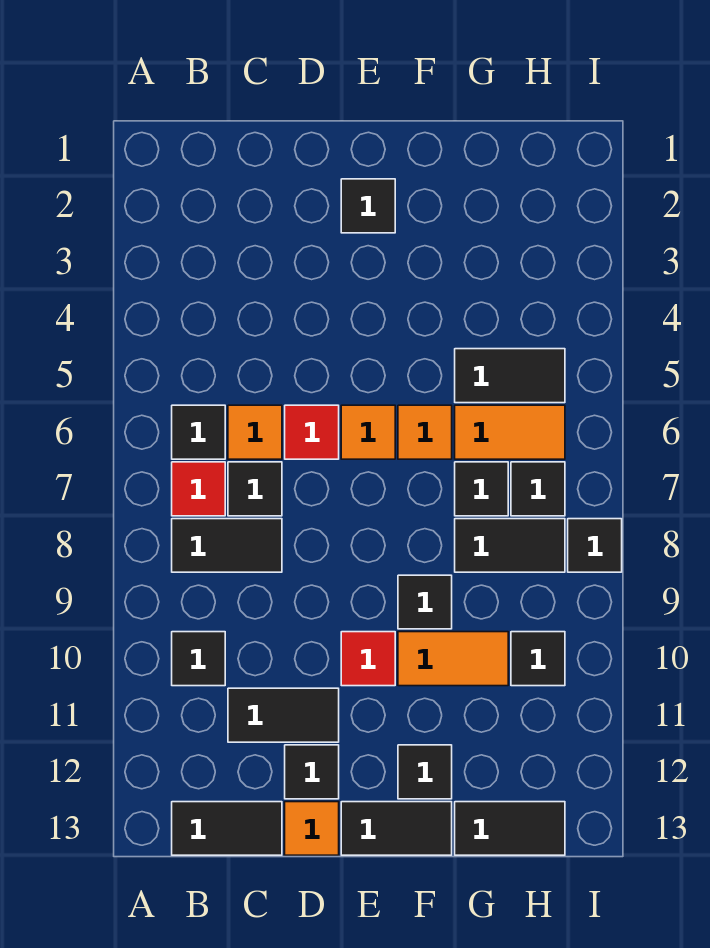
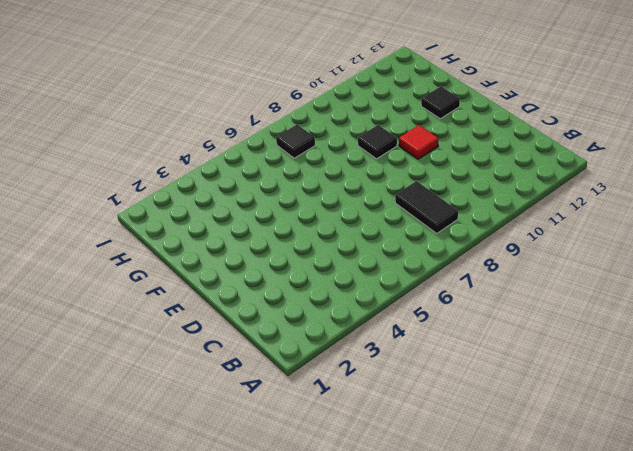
none -> black 1x1 tile [172,405,225,459]
none -> red 1x1 tile [172,462,225,516]
none -> black 1x1 tile [172,632,225,686]

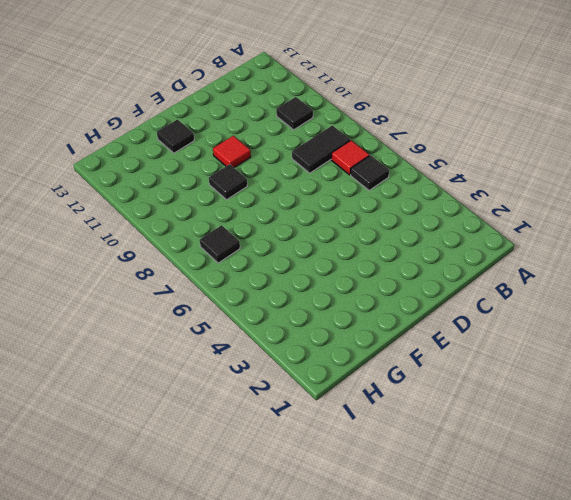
none -> black 1x2 tile [172,802,282,855]
none -> orange 1x1 tile [228,405,282,459]
none -> black 1x1 tile [228,462,282,516]

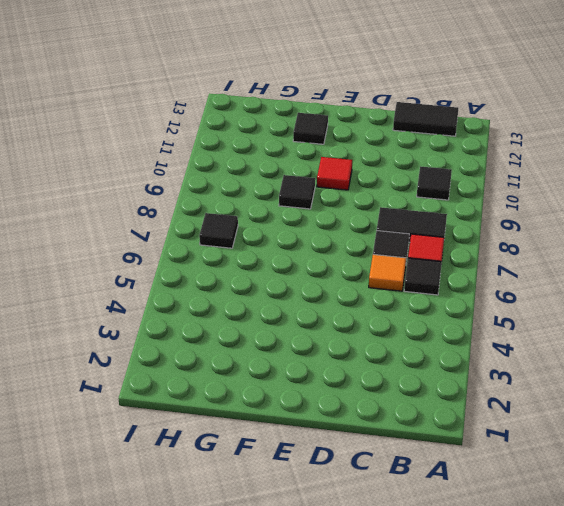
none -> black 1x2 tile [228,688,339,742]
none -> red 1x1 tile [285,405,339,459]
none -> black 1x1 tile [285,745,339,799]

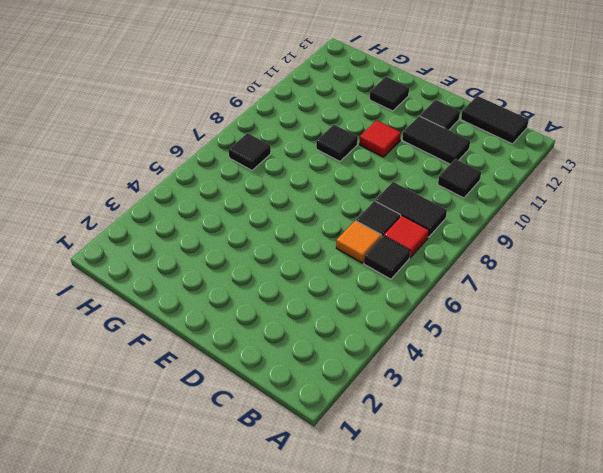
none -> red 1x1 tile [285,405,339,459]
none -> orange 1x1 tile [285,802,339,855]
none -> black 1x1 tile [341,179,395,233]

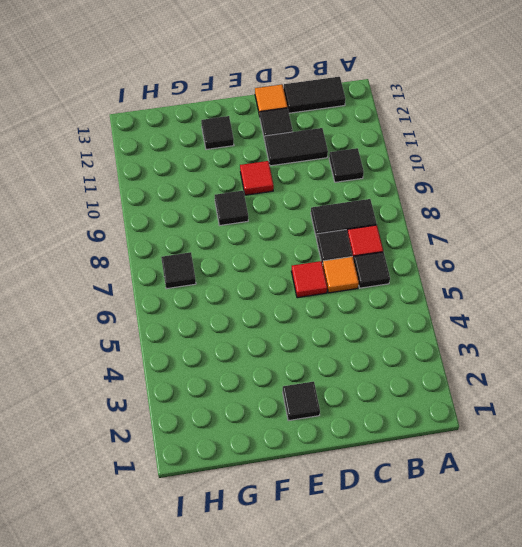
none -> orange 1x1 tile [341,405,395,459]
none -> black 1x2 tile [341,802,452,855]
none -> orange 1x1 tile [398,405,452,459]

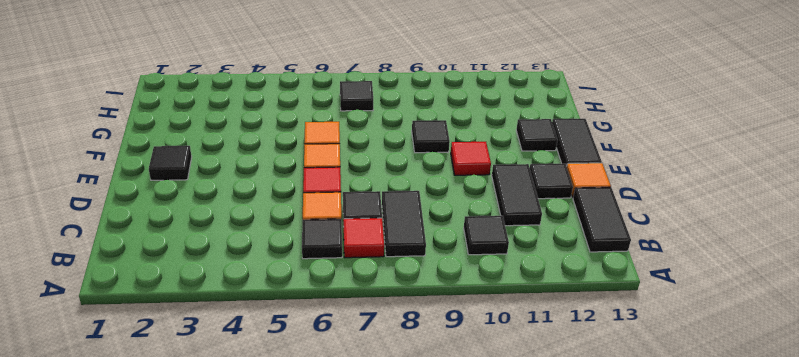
none -> orange 1x2 tile [398,632,508,686]
none -> black 1x2 tile [455,349,565,403]
none -> orange 1x2 tile [455,405,565,459]

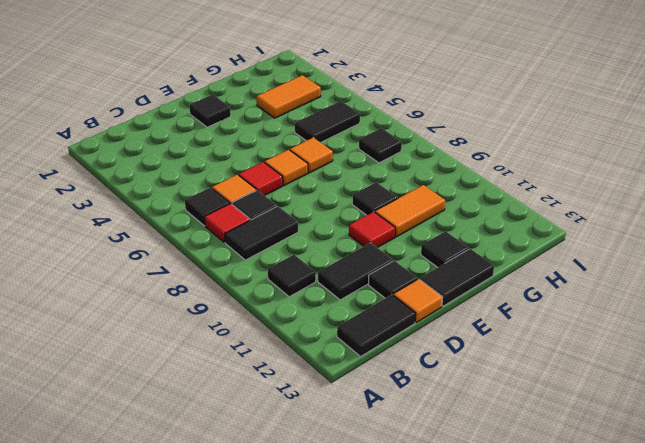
orange 1x2 tile [257,75,321,118] -> orange 1x2 tile moved to [455,405,565,459]
none -> black 1x1 tile [455,462,508,516]
none -> black 1x2 tile [455,519,565,572]
none -> black 1x2 tile [455,802,565,855]

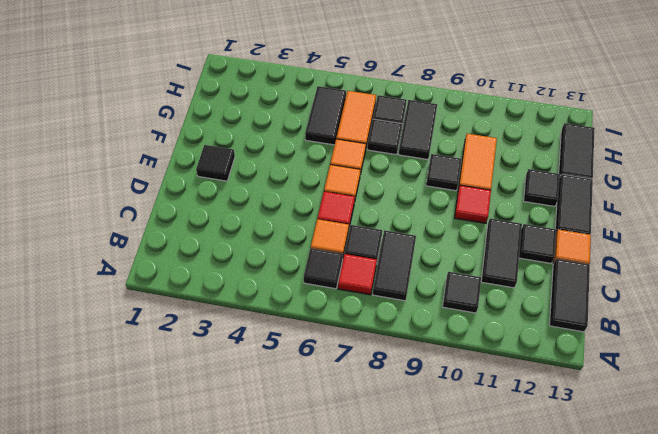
none -> black 1x1 tile [511,632,565,686]
none -> black 1x1 tile [568,519,622,572]

